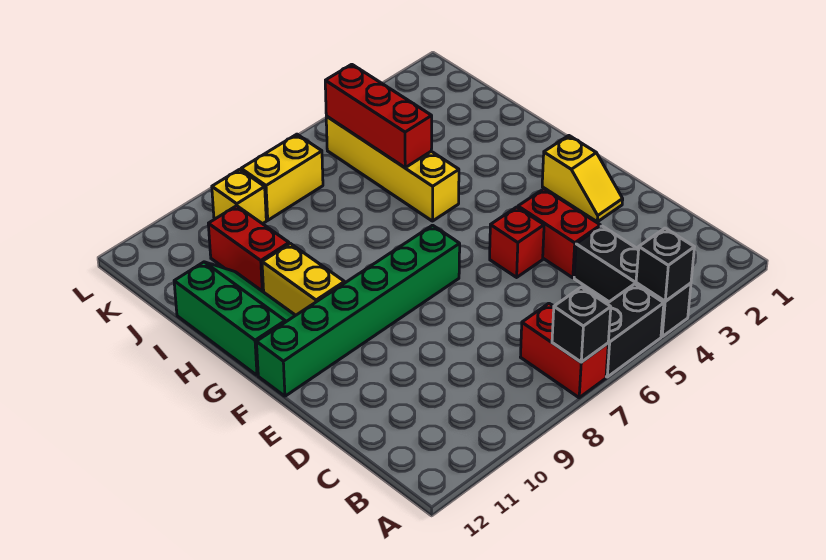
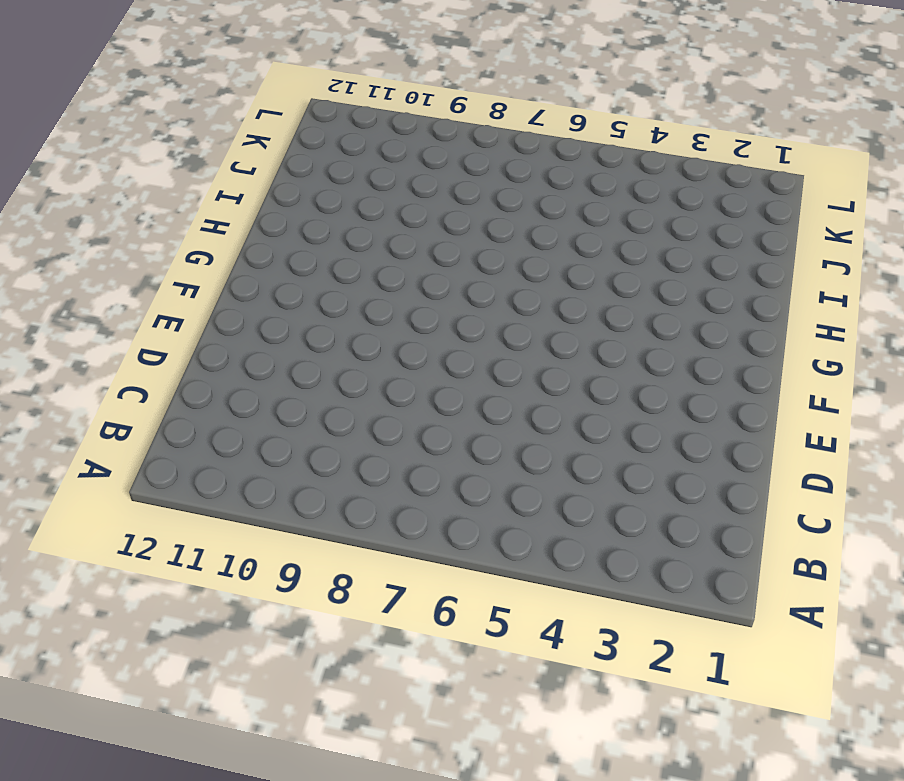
none -> black 1x3 brick [574,226,691,337]
none -> black 1x2 brick [606,284,664,377]
none -> red 1x2 brick [521,303,608,398]

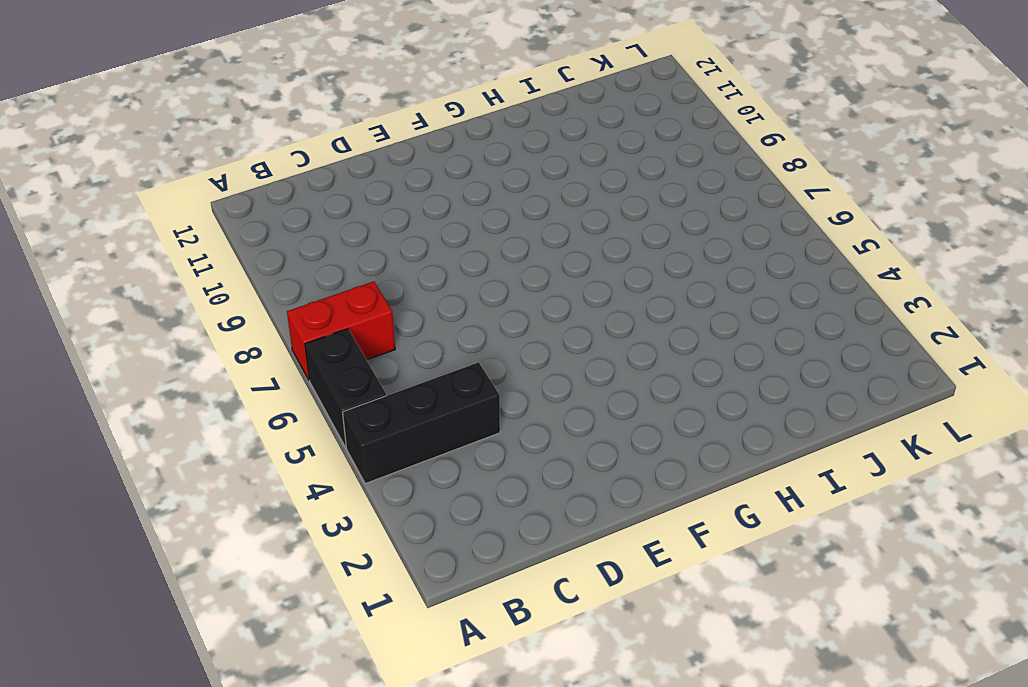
none -> red 1x2 brick [518,189,601,278]
none -> yellow 1x2 slope [542,136,623,222]
none -> red 1x1 brick [490,207,544,277]

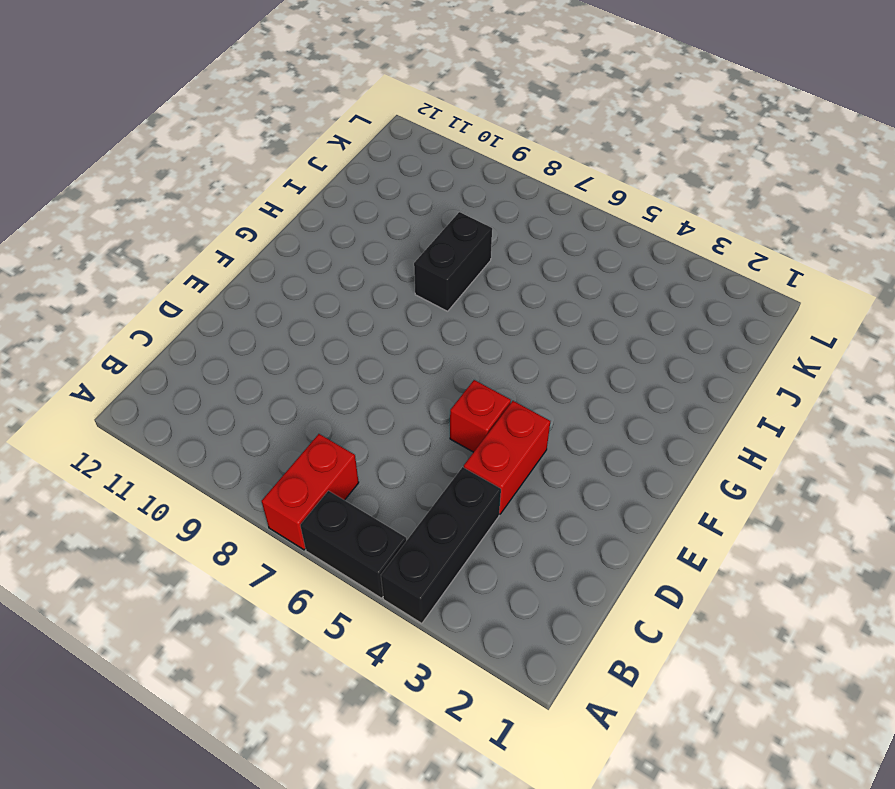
black 1x2 brick [414,212,492,311] -> none
none -> yellow 1x2 slope [542,136,623,222]
none -> green 1x6 brick [257,225,460,396]
none -> yellow 1x2 brick [262,244,345,315]

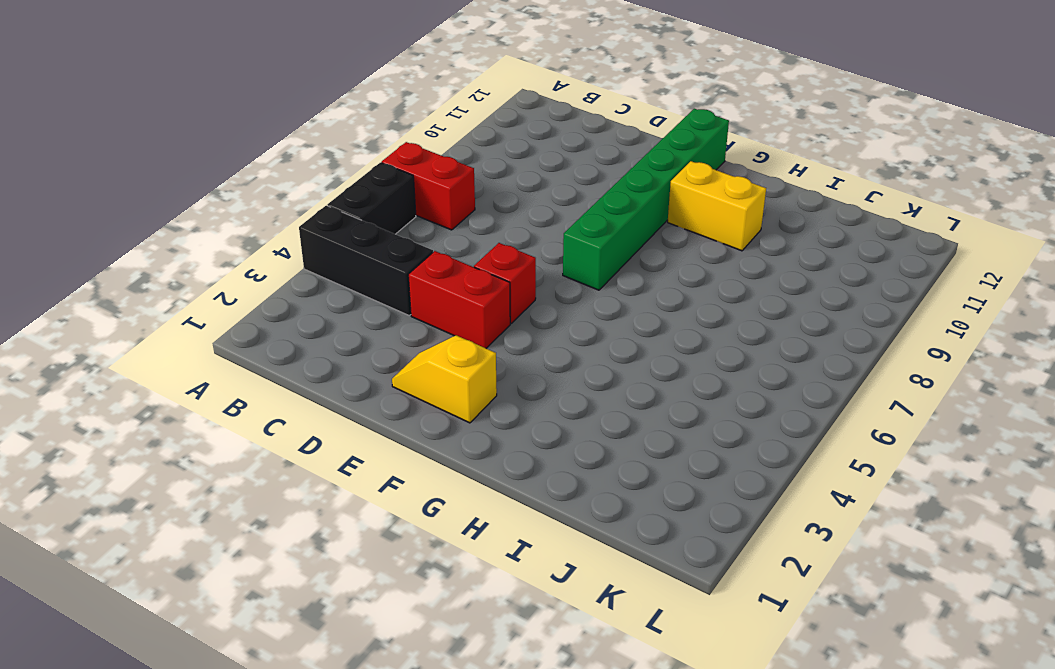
none -> green 2x3 slope [174,262,295,375]
none -> yellow 1x4 brick [326,116,459,221]
none -> red 1x2 brick [208,206,289,292]

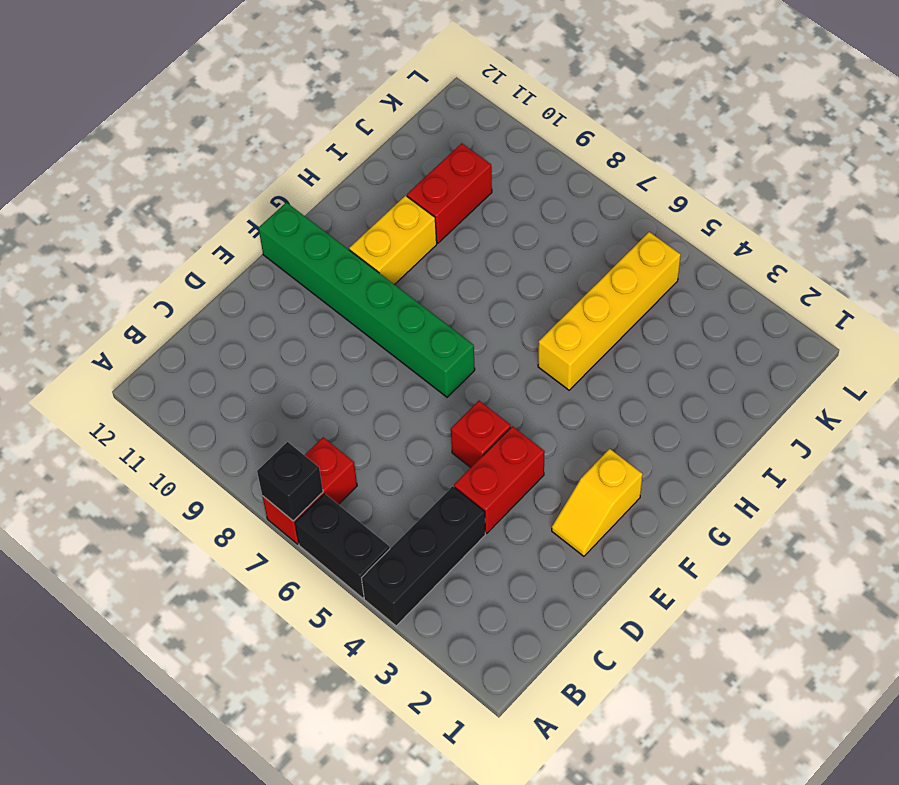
none -> green 2x3 slope [174,262,295,375]
none -> yellow 1x2 brick [241,134,323,220]
none -> yellow 1x1 brick [212,169,266,224]

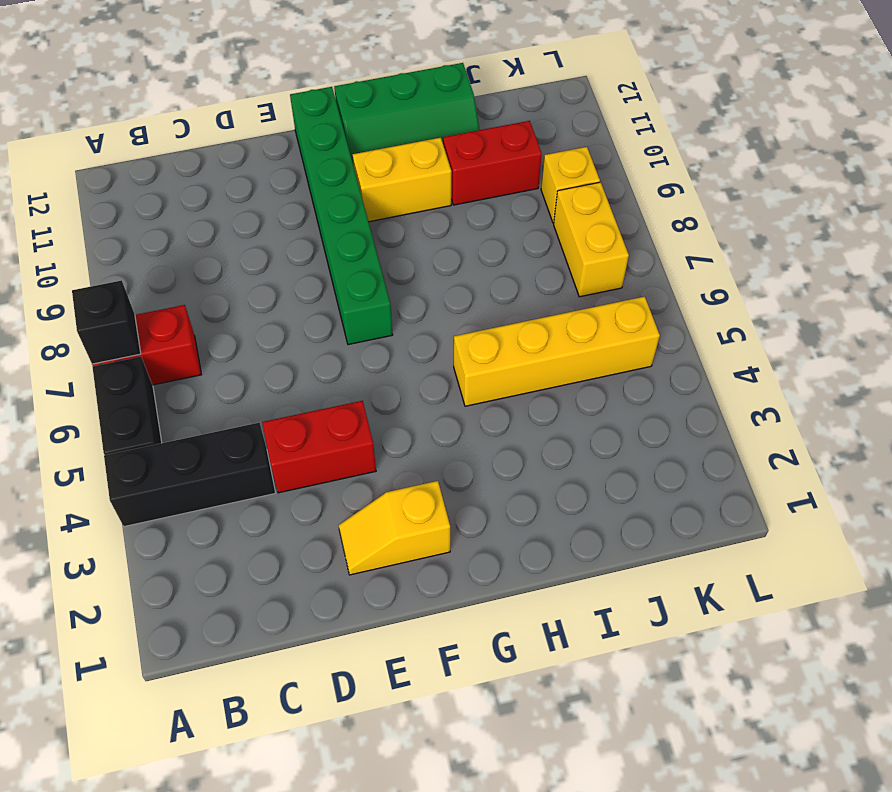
none -> red 1x1 brick [490,207,544,277]
none -> black 1x1 brick [636,228,694,301]
none -> red 1x3 brick [325,64,432,168]

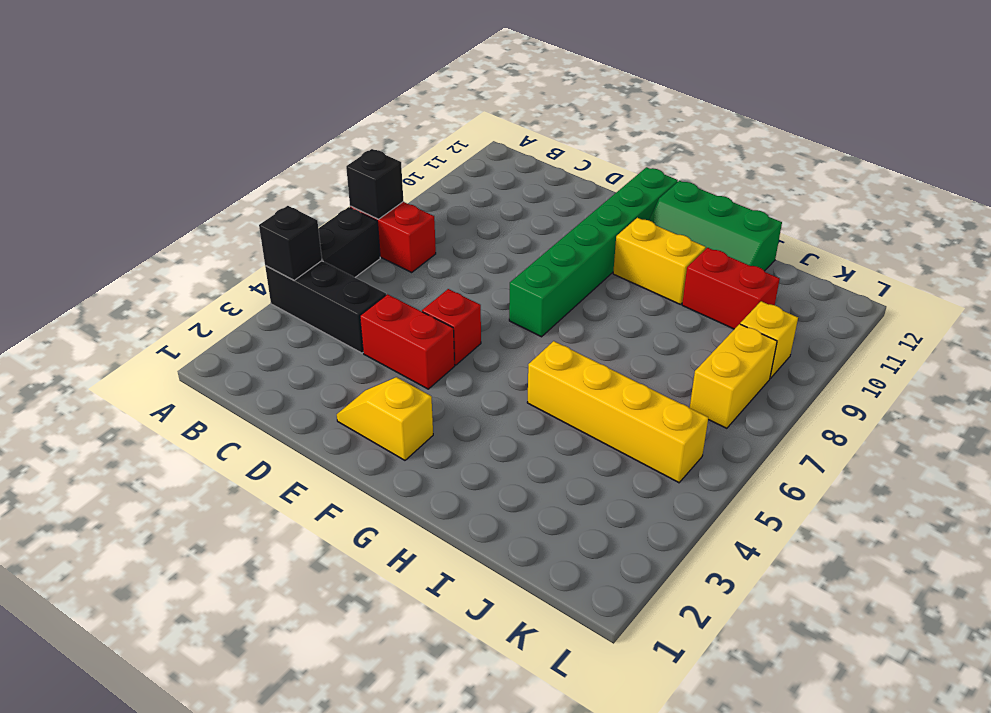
none -> red 1x3 brick [325,64,432,168]

